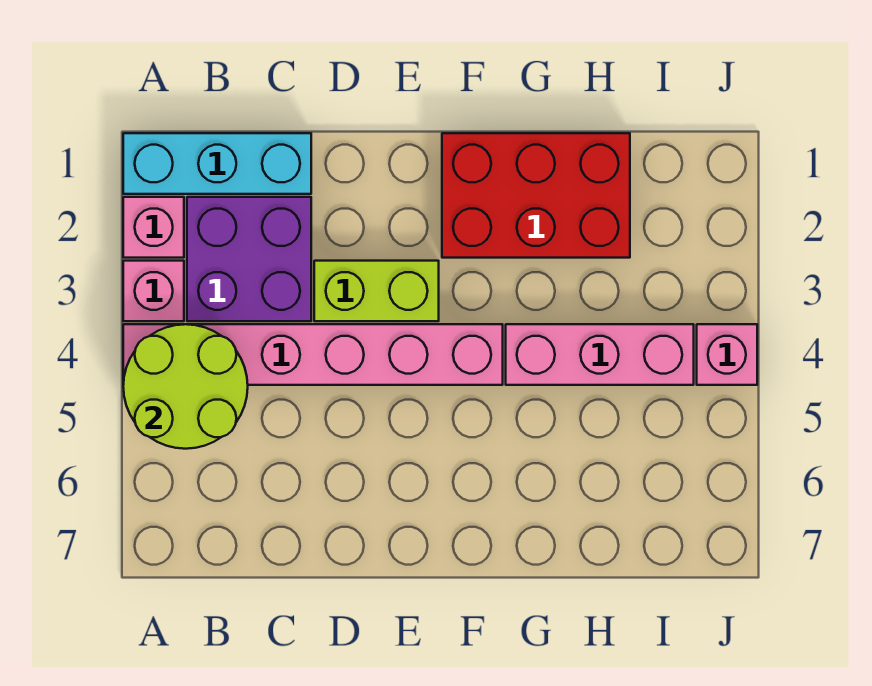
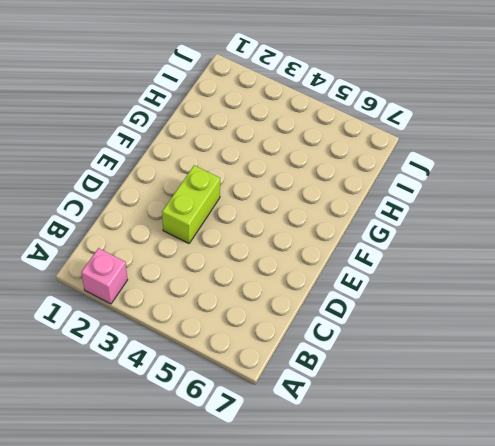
none -> cyan 1x3 brick [123,133,311,194]
none -> pink 1x1 brick [123,261,184,321]

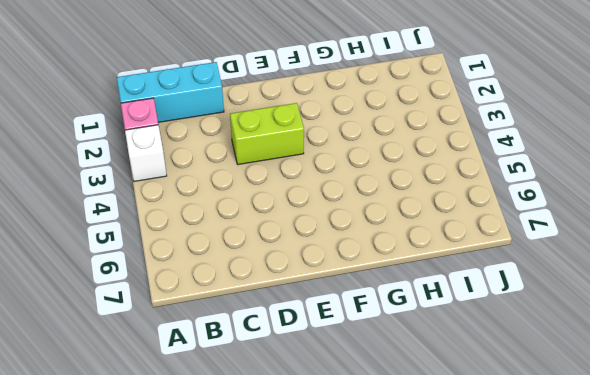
white 1x1 brick [125,125,167,181] -> pink 1x1 brick [123,261,184,321]
none -> pink 1x6 brick [123,324,503,385]
none -> purple 2x2 brick [187,197,311,321]

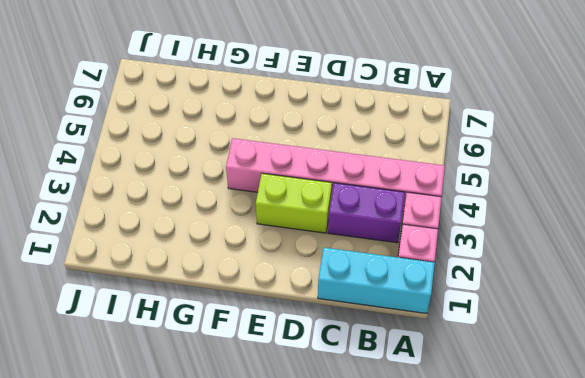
purple 1x2 brick [328,183,405,243] -> purple 2x2 brick [187,197,311,321]
none -> red 2x3 brick [442,133,630,258]
none -> pink 1x3 brick [506,324,694,385]

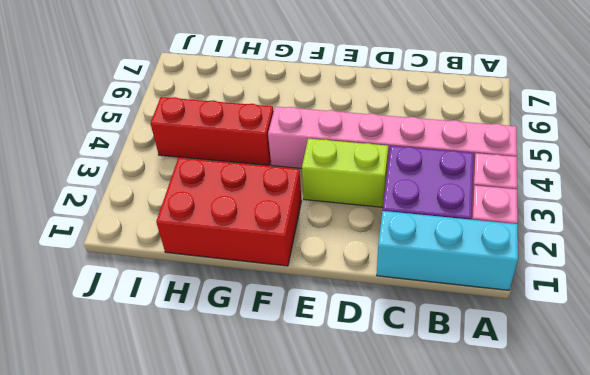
red 1x3 brick [150,97,274,165] -> pink 1x3 brick [506,324,694,385]
none -> pink 1x1 brick [697,324,757,385]
none -> lime 2x2 round brick [123,324,248,449]

